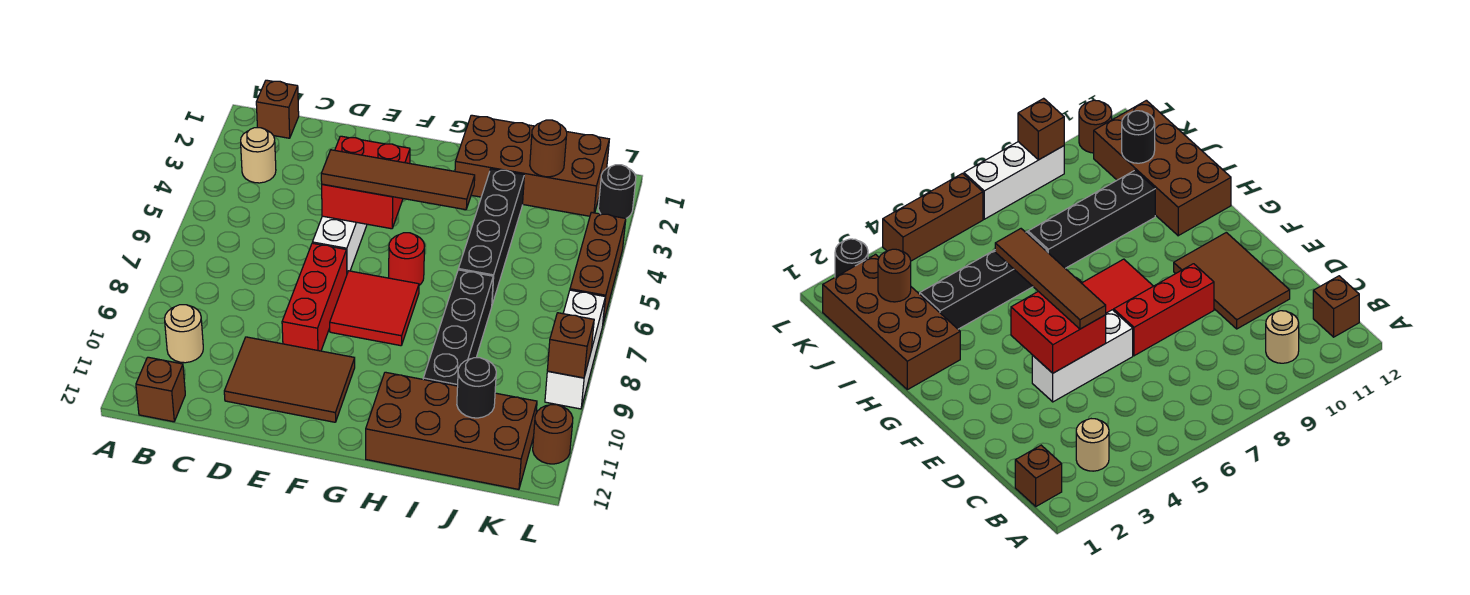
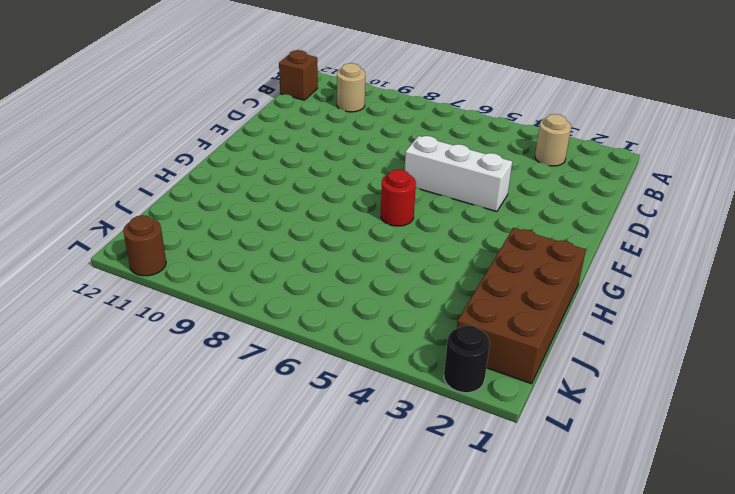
none -> brown 1x1 brick [256,80,299,138]
none -> brown 2x3 tile [224,337,355,422]
none -> red 1x3 brick [282,243,347,351]

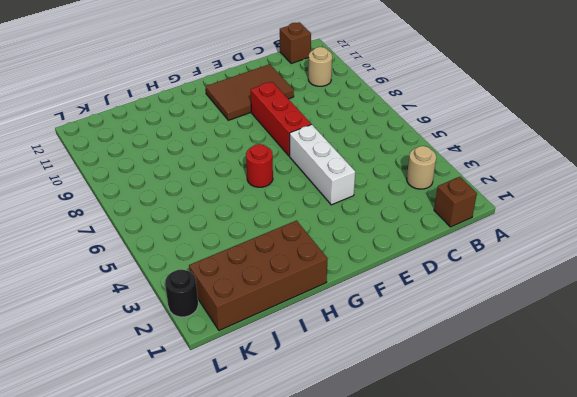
none -> red 2x2 tile [330,271,419,346]
none -> brown 2x4 brick [366,372,537,489]
none -> black 1x4 brick [458,169,524,304]

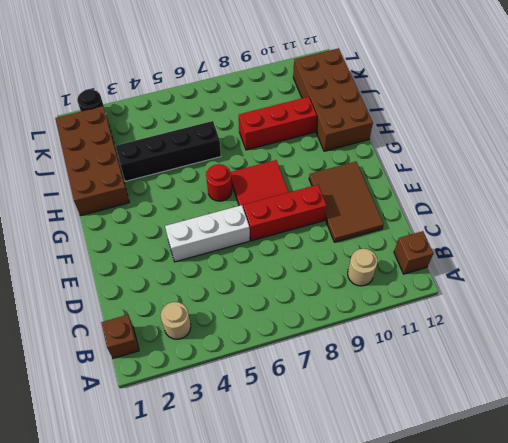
red 1x3 brick [239,97,317,150] -> black 1x4 brick [423,270,493,386]
none -> brown 1x3 brick [570,212,626,323]
none -> white 1x3 brick [545,290,605,409]
none -> brown 1x1 round brick [533,405,573,464]

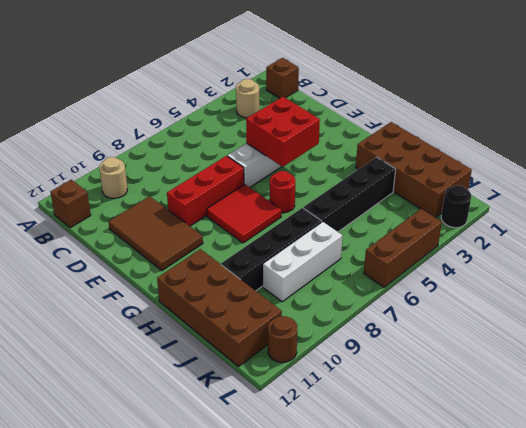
white 1x3 brick [263,222,342,302] -> white 1x3 brick moved to [545,290,605,409]
none -> brown 1x1 round brick [530,120,567,177]
none -> black 1x1 round brick [457,358,496,418]
none -> brown 1x1 brick [547,313,594,378]

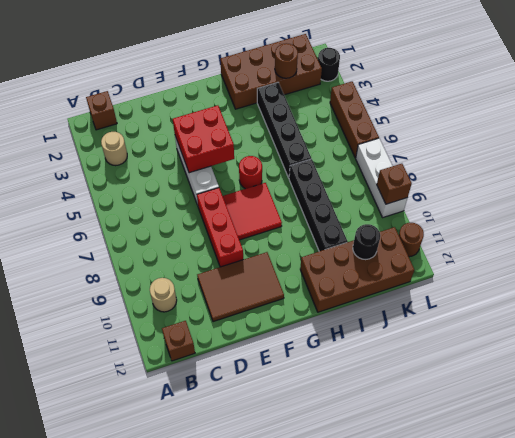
none -> brown 1x4 tile [321,150,475,210]

